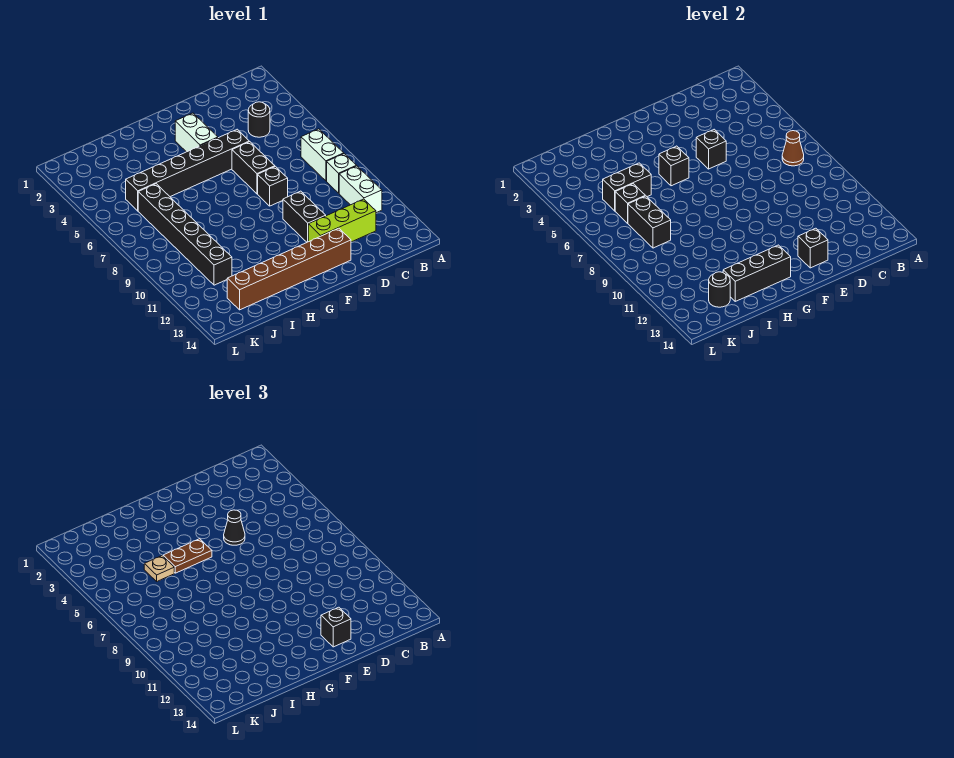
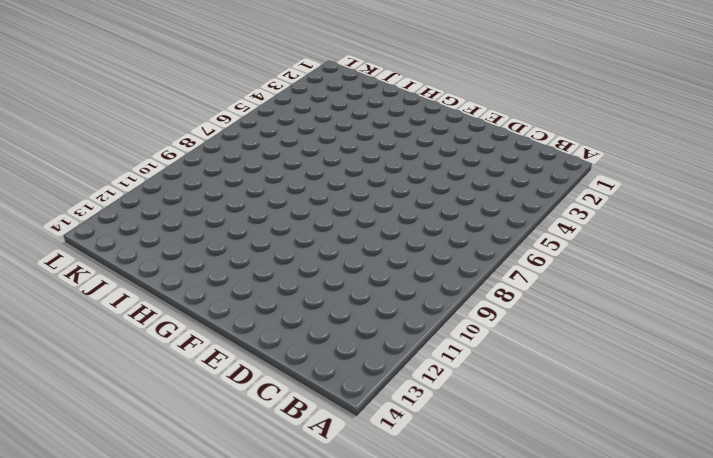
none -> white 1x2 brick [301,129,344,181]
none -> white 1x1 brick [327,154,356,193]
none -> white 1x2 brick [339,166,382,213]

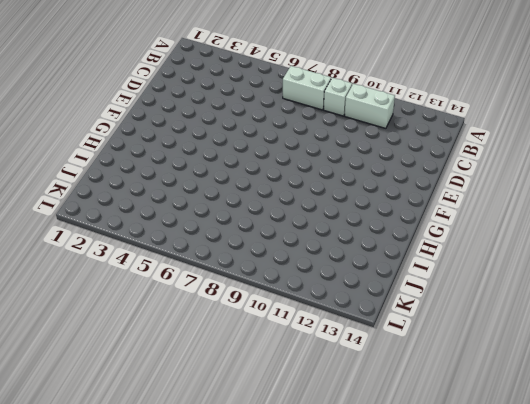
none -> black 1x1 round brick [248,102,270,137]
none -> lime 1x3 brick [308,199,376,242]
none -> black 1x6 brick [126,129,249,211]

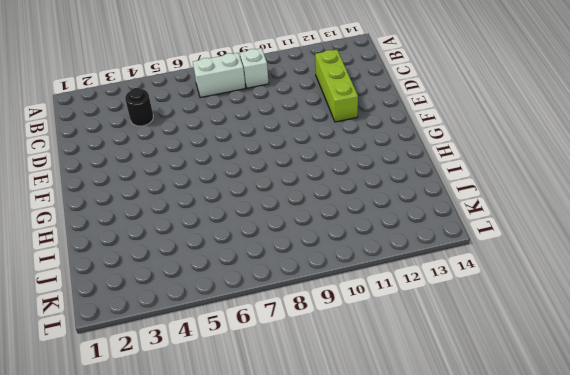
none -> white 1x2 brick [339,166,382,213]
none -> black 1x6 brick [126,129,249,211]
none -> black 1x2 brick [232,142,275,194]

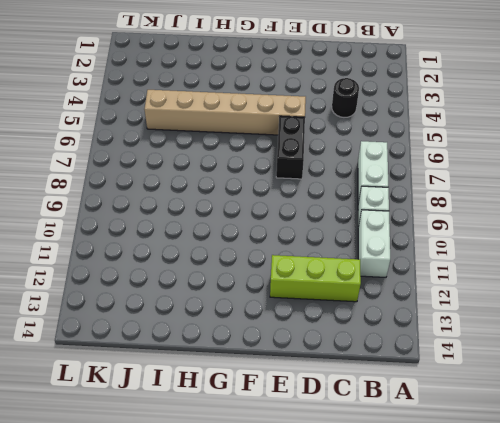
tan 1x6 brick [144,90,306,135] -> black 1x6 brick [126,129,249,211]
none -> black 1x1 brick [258,166,288,206]
none -> black 1x2 brick [283,191,326,242]
none -> brown 1x6 brick [227,228,351,310]

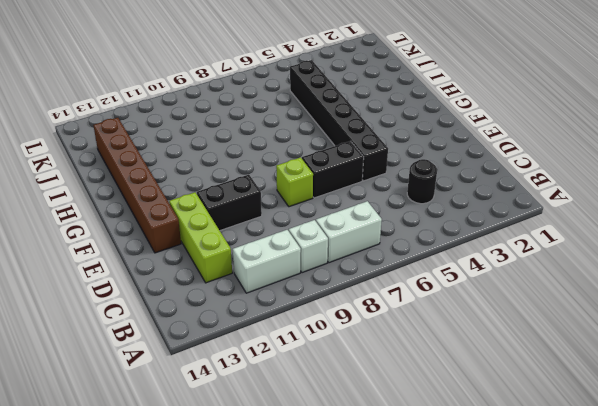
lime 1x1 brick [276,157,313,207] -> black 1x1 brick [258,166,288,206]
none -> white 1x2 brick [175,113,218,152]
none -> black 1x6 brick [138,184,232,285]
none -> brown 1x1 cone [782,131,804,166]

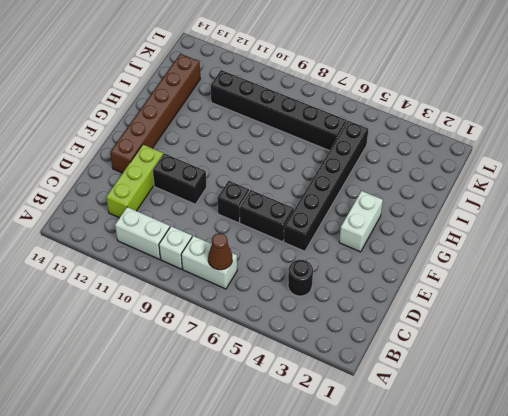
white 1x2 brick [339,191,383,252] -> white 1x2 brick turned to [175,113,218,152]
none -> black 1x1 brick [696,129,726,169]
none -> black 1x1 brick [798,228,828,268]
none -> black 1x1 brick [659,146,689,186]

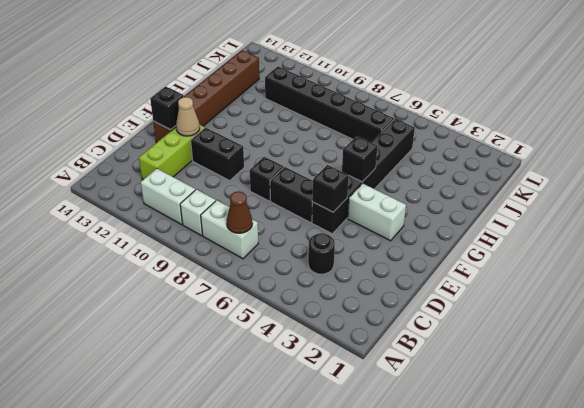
tan 1x1 cone [176,97,200,136] -> none
none -> black 1x3 brick [723,245,791,301]
none -> black 1x2 brick [603,163,651,211]
none -> black 1x1 brick [615,184,645,223]

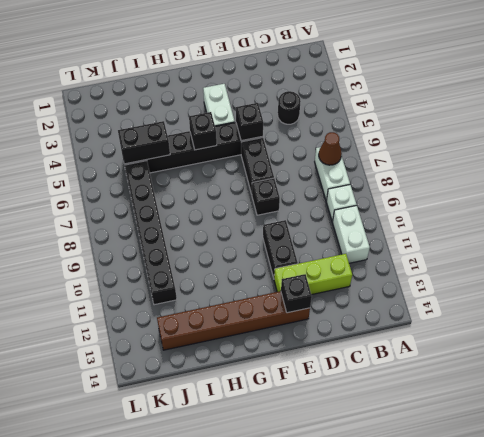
none -> black 1x3 brick [723,245,791,301]
none -> black 1x1 brick [615,184,645,223]
none -> black 1x2 brick [628,196,671,248]

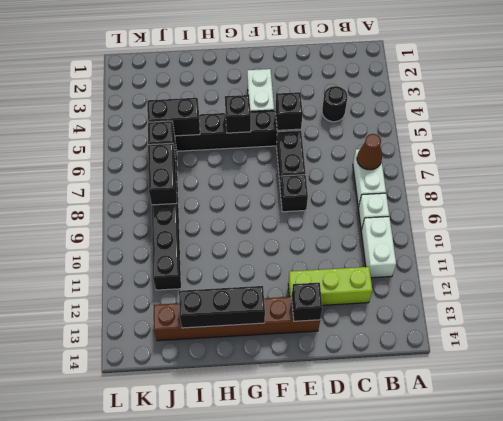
none -> black 1x2 brick [283,191,326,242]
none -> black 1x1 round brick [709,272,730,307]
none -> black 1x1 cone [224,510,245,545]

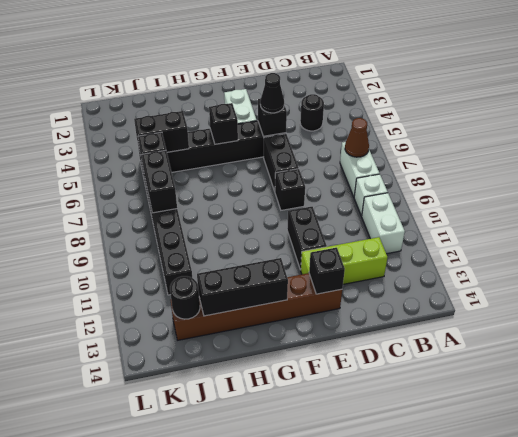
none -> black 1x1 brick [321,607,351,647]
none -> brown 1x2 plate [163,539,212,573]
none -> tan 1x1 plate [144,556,174,581]

